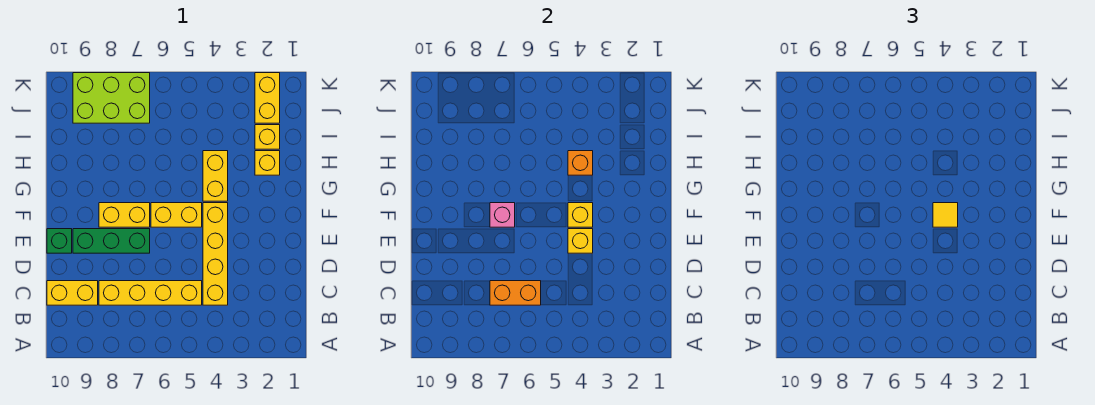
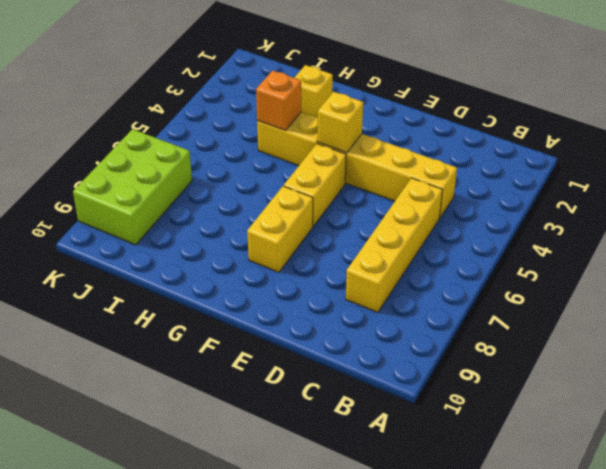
none -> yellow 1x2 brick [47,281,98,305]
none -> green 1x3 brick [73,229,150,253]
none -> green 1x1 brick [47,229,72,253]

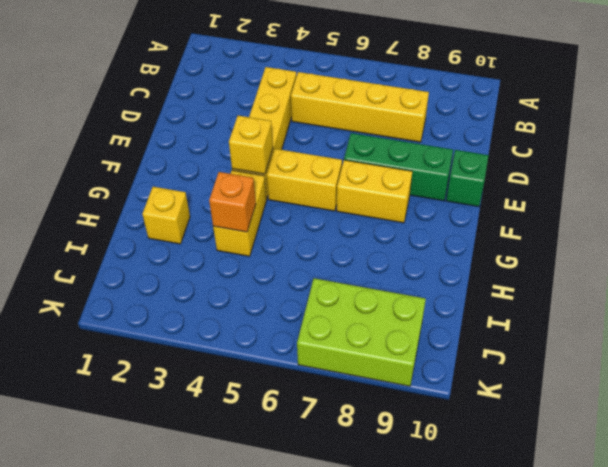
none -> yellow 1x2 brick [47,281,98,305]
none -> yellow 1x1 brick [255,125,280,149]
none -> yellow 1x2 brick [255,73,280,123]

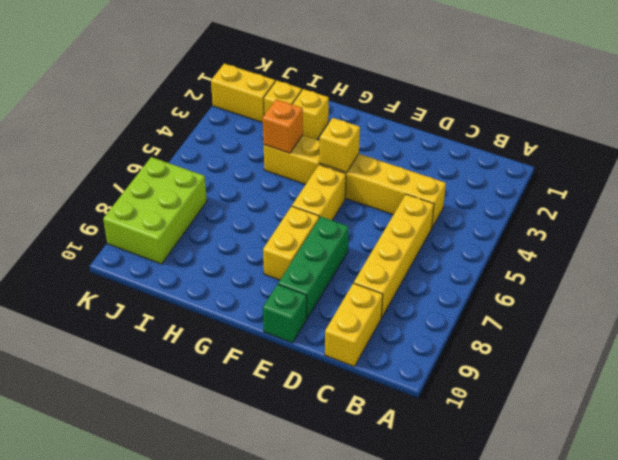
none -> orange 1x2 brick [490,281,541,305]
none -> yellow 1x1 brick [568,229,593,253]
none -> pink 1x1 brick [490,203,515,227]

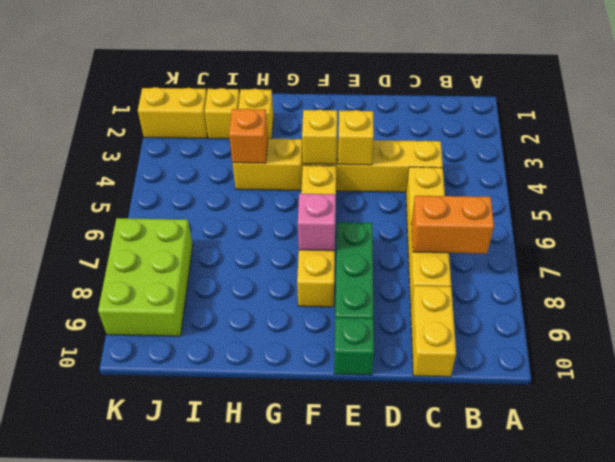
orange 1x2 brick [411,196,494,254] -> orange 1x2 brick turned to [490,281,541,305]
none -> yellow 1x1 tile [933,203,958,227]

